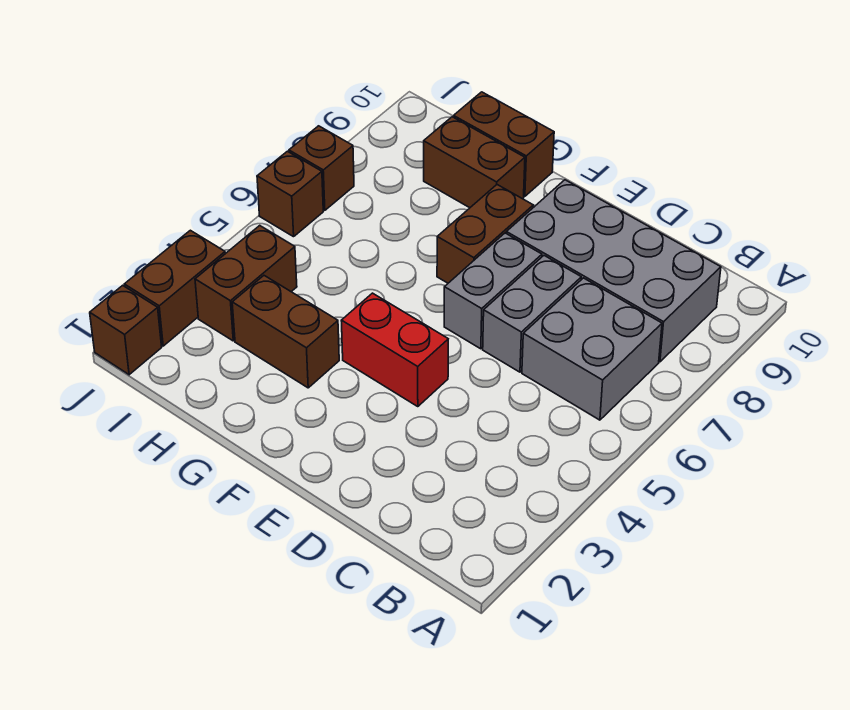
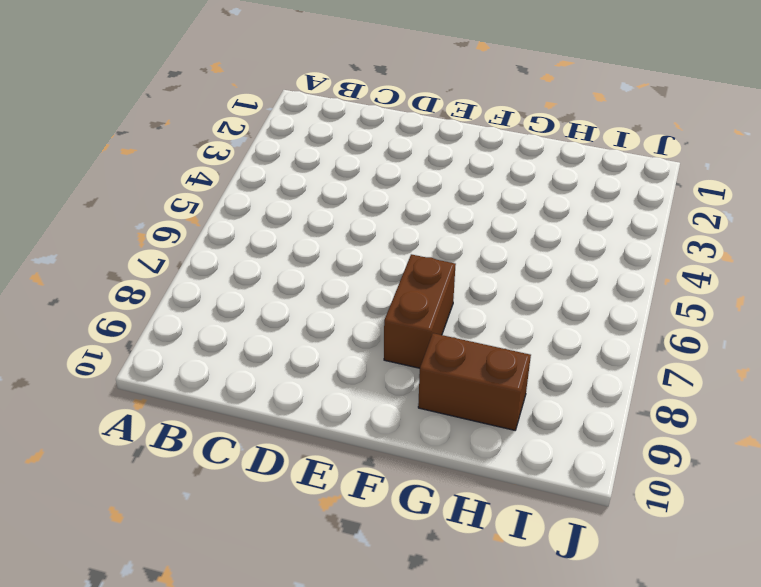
none -> grey 2x2 brick [522,278,662,420]
none -> grey 2x4 brick [506,180,721,362]
none -> grey 1x2 brick [483,256,581,372]

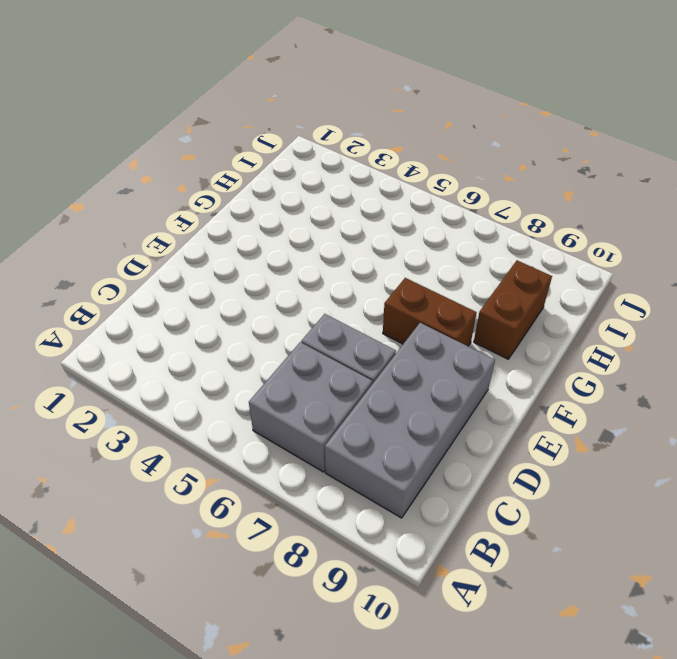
none -> red 1x2 brick [341,293,448,407]
none -> grey 1x2 brick [444,233,542,349]
none -> brown 1x2 brick [232,276,339,388]

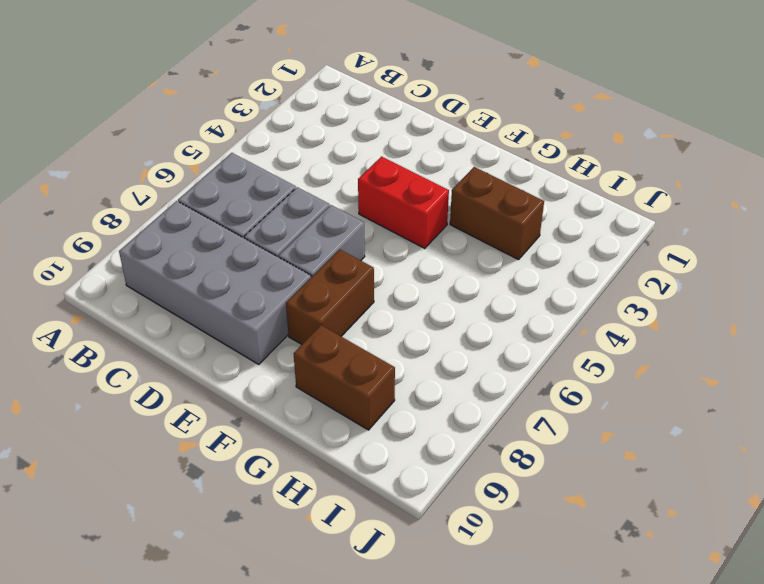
none -> brown 1x2 brick [454,92,554,196]
none -> brown 1x2 brick [195,226,297,341]
none -> brown 1x1 brick [90,285,162,375]

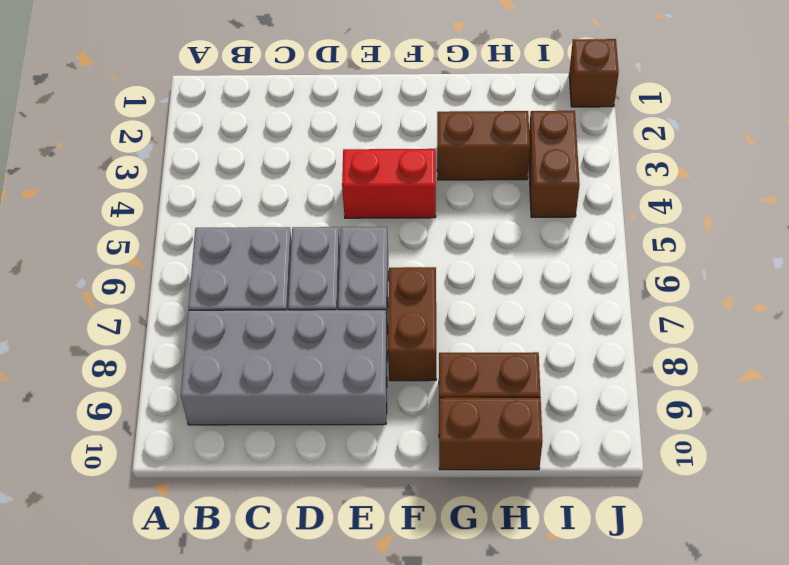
none -> brown 1x2 brick [124,230,225,346]
none -> brown 1x1 brick [257,151,323,237]
none -> brown 1x1 brick [289,126,354,210]

